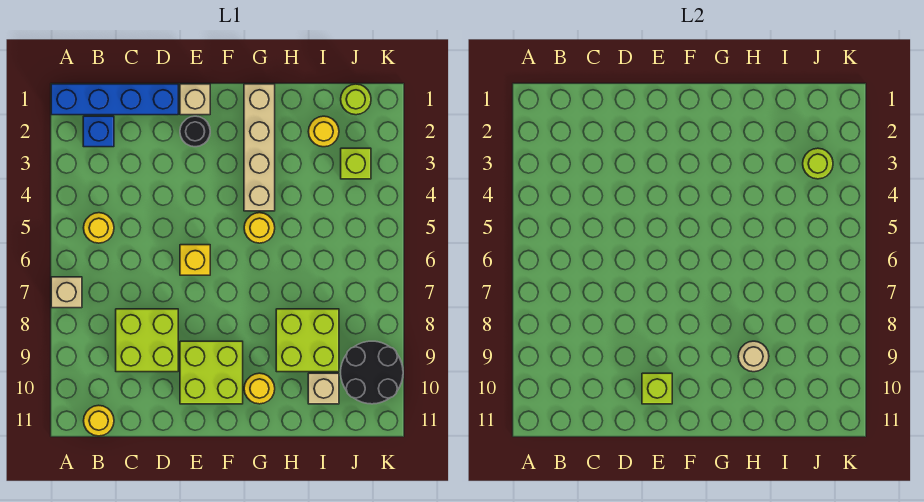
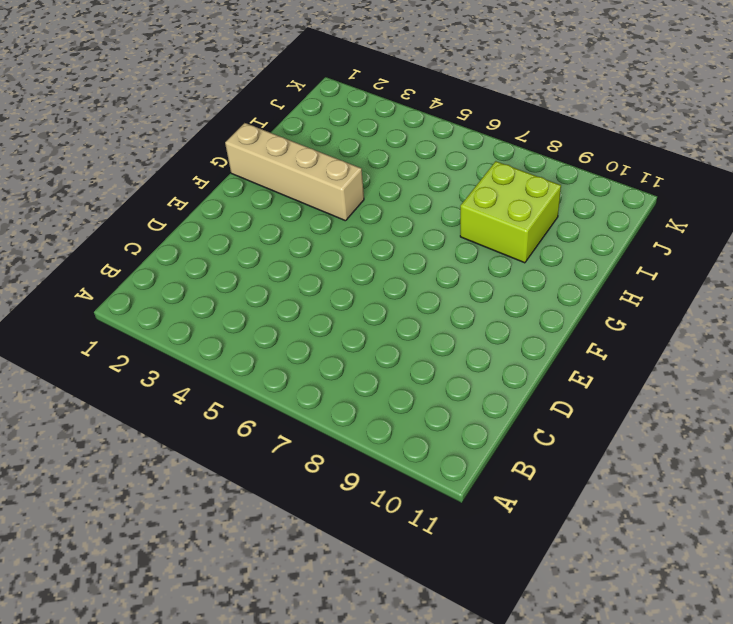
none -> blue 1x4 brick [51,84,178,115]
none -> tan 1x1 brick [51,277,82,308]
none -> blue 1x1 brick [83,116,114,147]

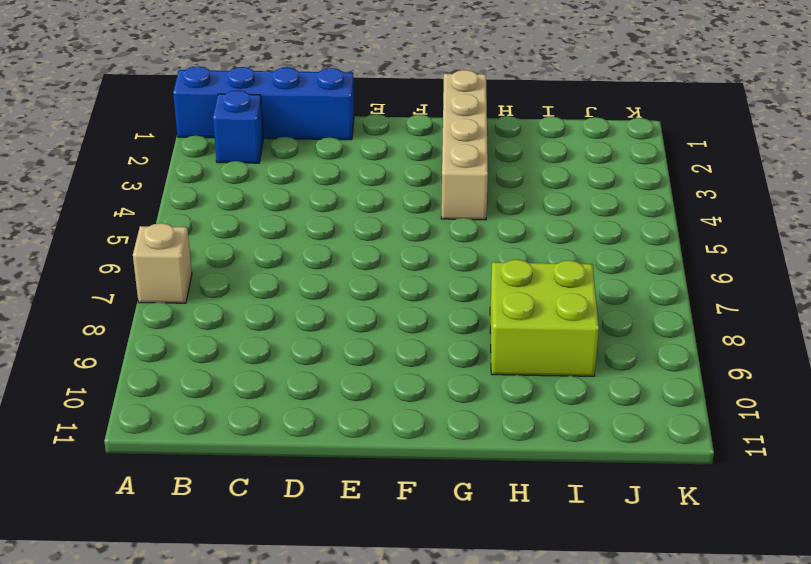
none -> yellow 1x1 round brick [84,213,114,243]
none -> yellow 1x1 round brick [84,405,114,436]
none -> lime 2x2 brick [116,309,178,372]

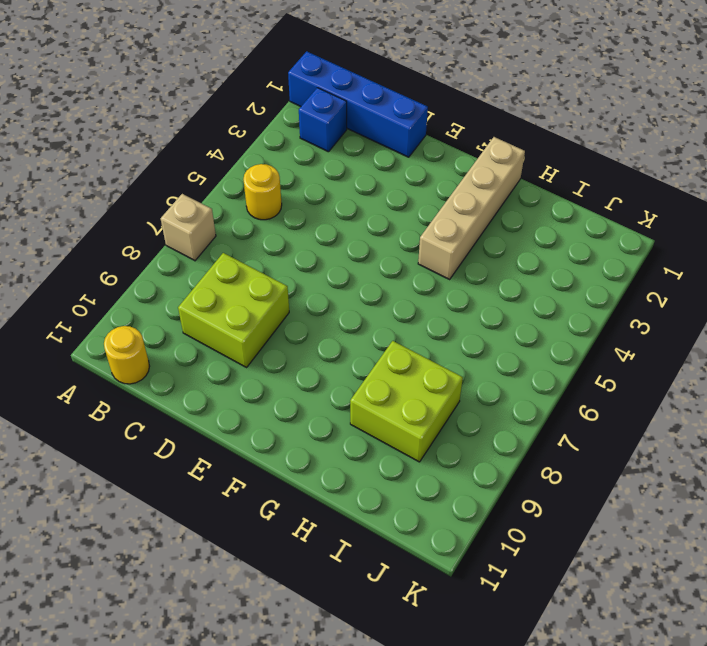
none -> tan 1x1 brick [180,84,210,115]
none -> black 1x1 round brick [180,116,210,147]
none -> yellow 1x1 brick [180,245,210,275]

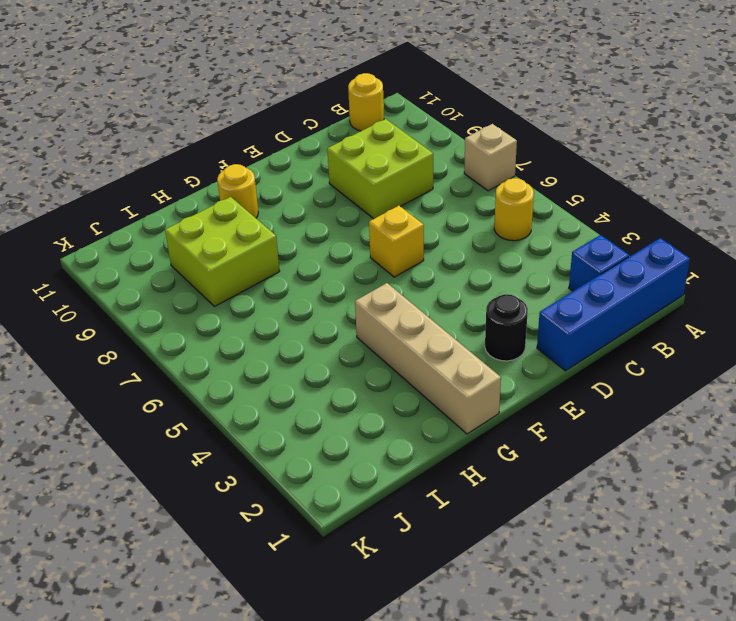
none -> tan 1x1 brick [180,84,210,115]
none -> lime 2x2 brick [180,341,243,404]
none -> yellow 1x1 round brick [244,213,275,243]

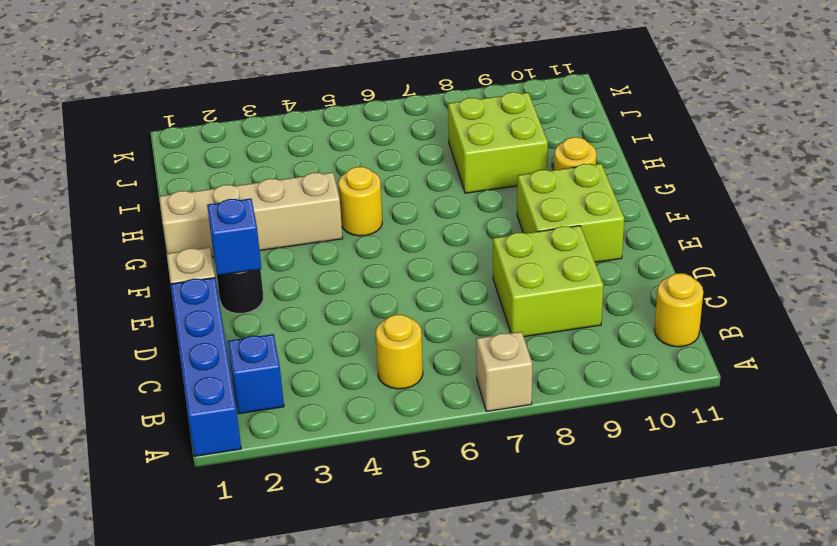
blue 1x1 brick [207,199,262,275] -> none
none -> yellow 1x1 brick [180,245,210,275]
none -> yellow 1x1 round brick [308,116,339,147]
none -> tan 1x1 brick [308,373,339,404]

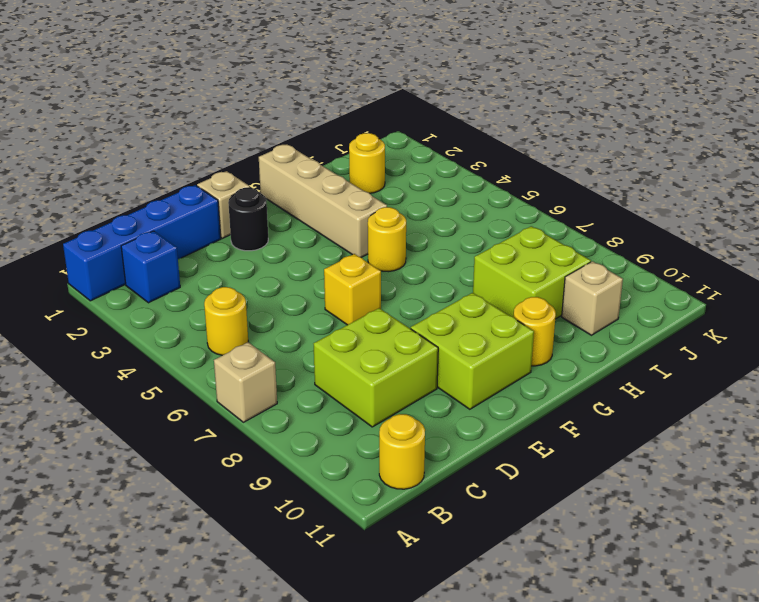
none -> lime 1x1 round brick [341,84,371,115]
none -> lime 1x1 brick [341,148,371,179]
none -> black 2x2 round brick [341,341,403,404]

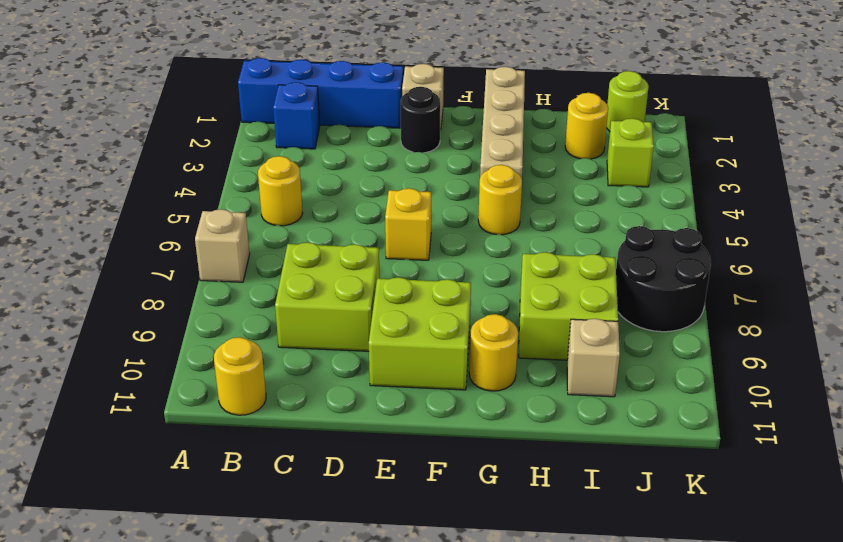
black 2x2 round brick [616,226,711,332] -> black 2x2 round brick moved to [341,341,403,404]
none -> lime 1x1 brick [642,373,672,404]
none -> tan 1x1 round brick [738,341,769,372]
none -> lime 1x1 round brick [803,148,833,179]

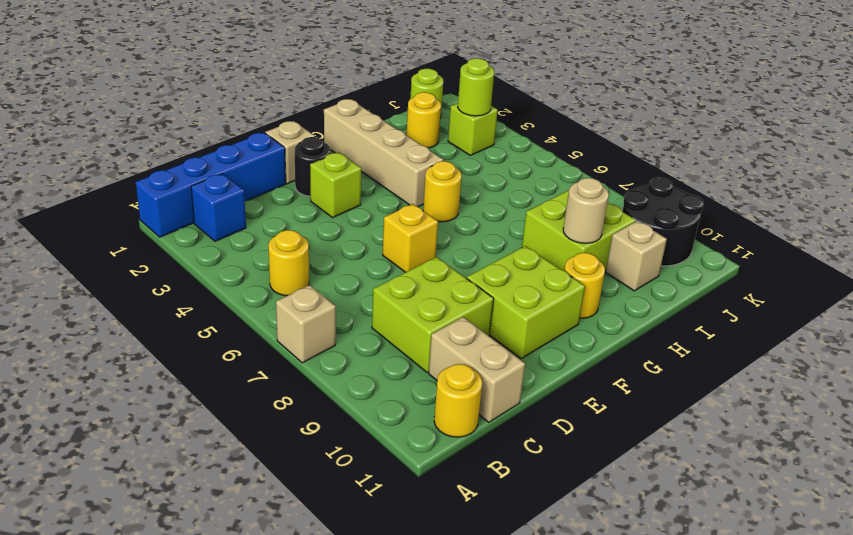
tan 1x2 brick [429,317,525,422] -> none
lime 1x1 brick [310,152,361,218] -> lime 1x1 brick moved to [642,373,672,404]

